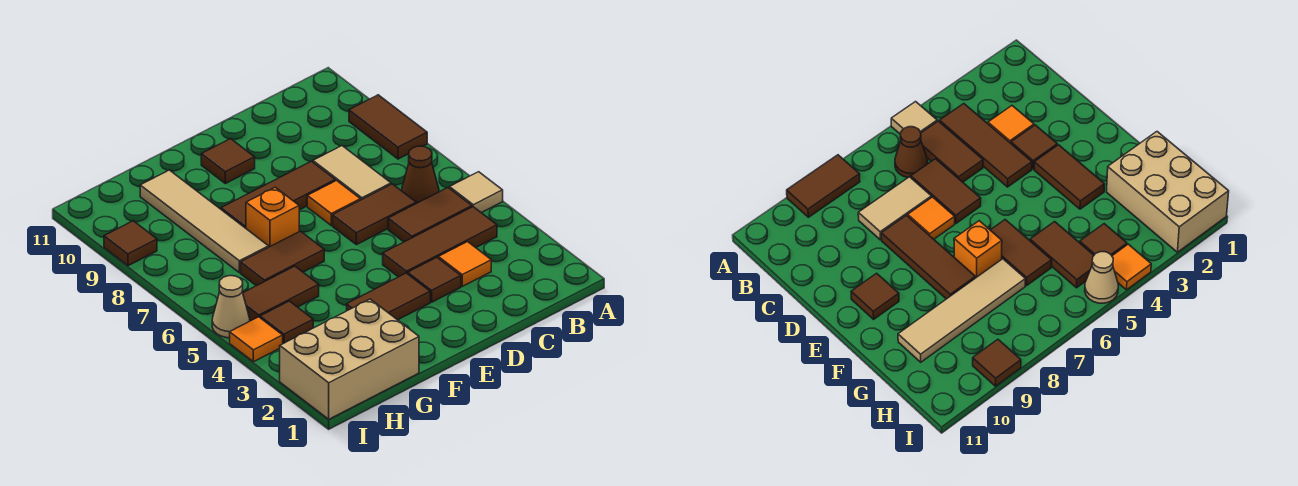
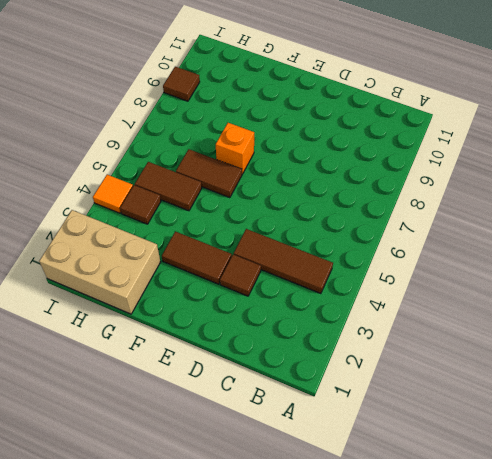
none -> tan 1x1 tile [449,172,503,213]
none -> brown 1x2 tile [349,95,427,159]
none -> brown 1x2 tile [388,188,472,242]

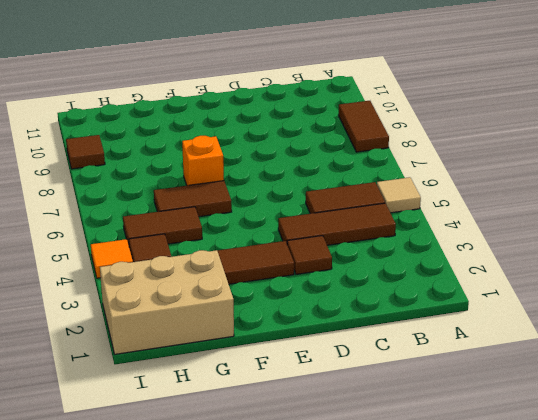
none -> brown 1x1 cone [402,146,439,203]
none -> orange 1x1 tile [438,242,491,286]
none -> brown 1x2 tile [333,184,416,245]

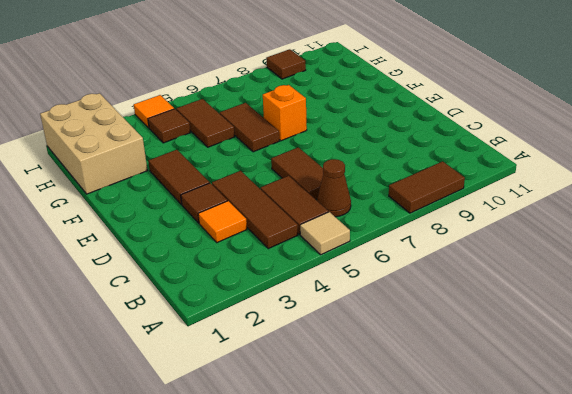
none -> tan 1x2 tile [313,146,391,200]
none -> orange 1x1 tile [307,181,360,225]
none -> brown 1x3 tile [221,161,335,228]

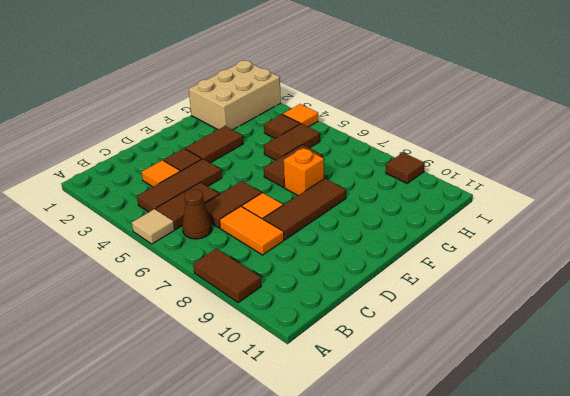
orange 1x2 tile [220,206,284,255] -> tan 1x2 tile [313,146,391,200]
none -> brown 1x1 tile [201,139,255,184]
none -> tan 1x4 tile [140,170,269,273]
none -> tan 1x1 cone [212,276,250,338]

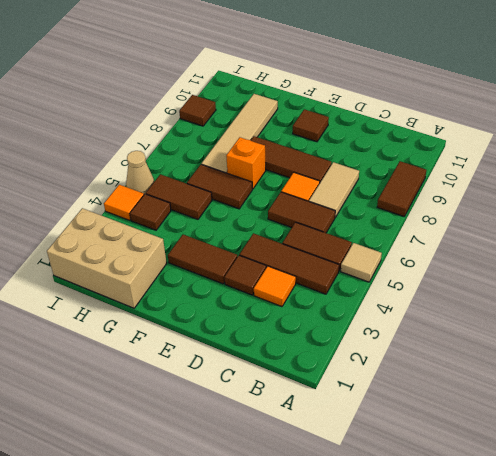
none -> brown 1x1 cone [402,146,439,203]

